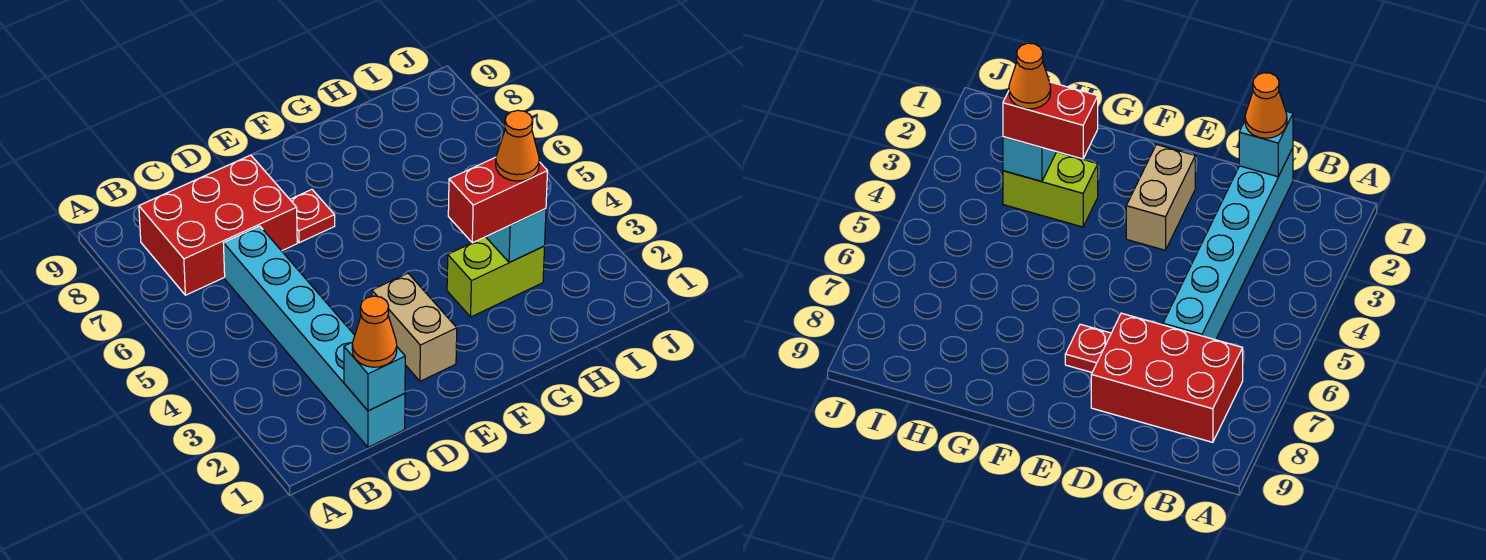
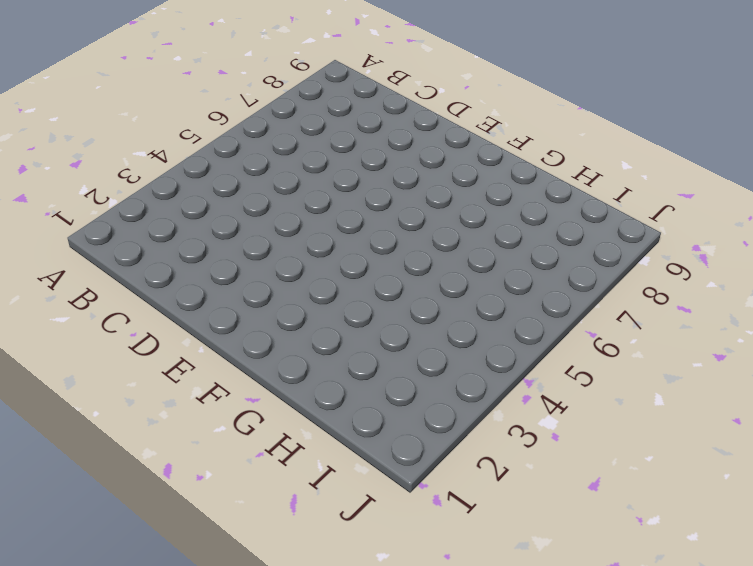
none -> red 2x3 brick [139,155,297,295]
none -> cyan 1x6 brick [224,226,405,447]

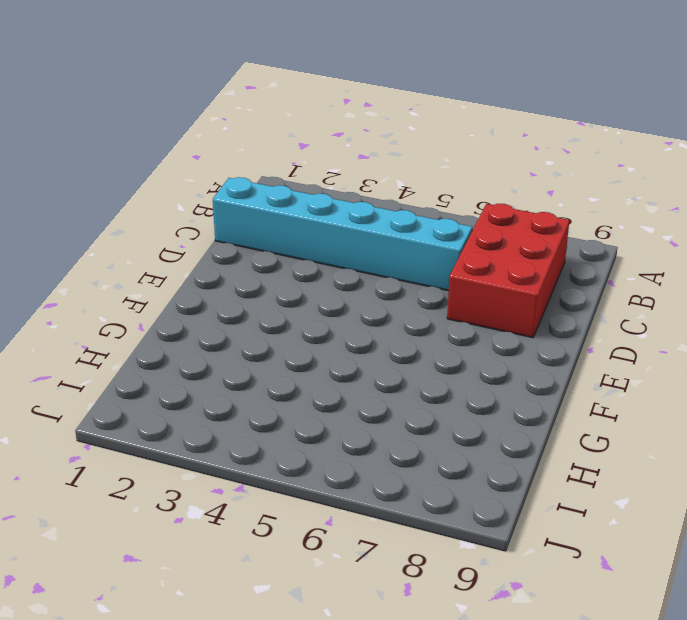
none -> tan 1x2 brick [372,273,457,381]
none -> red 1x1 plate [290,189,335,243]

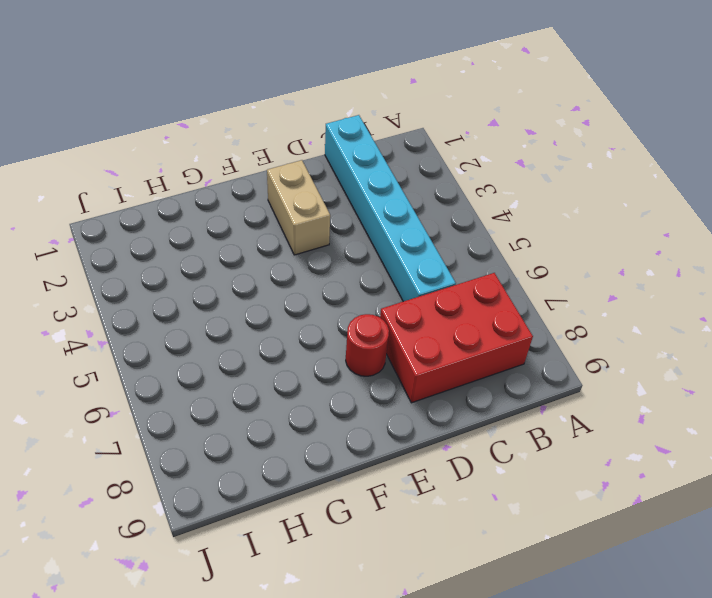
red 1x1 round brick [346,314,389,376] -> red 1x1 plate [290,189,335,243]
none -> lime 1x2 brick [447,237,545,317]
none -> cyan 1x1 brick [344,342,405,411]

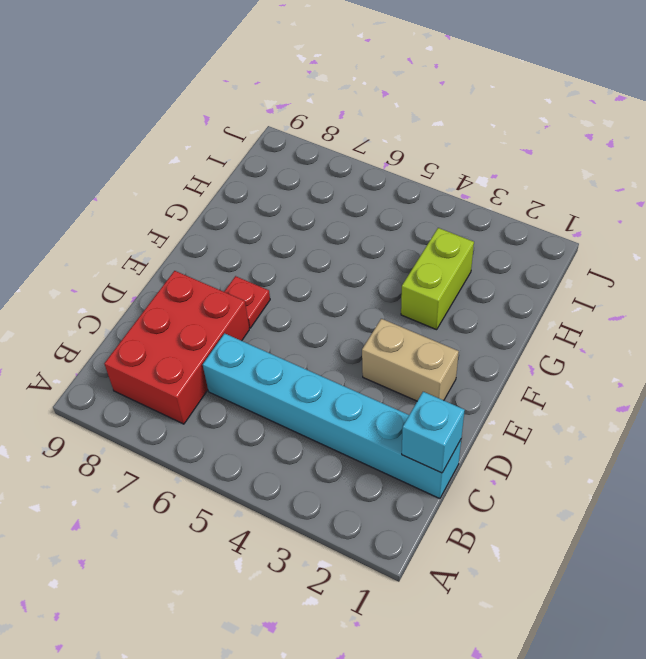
none -> cyan 1x1 brick [486,209,546,263]
none -> orange 1x1 cone [352,296,397,367]

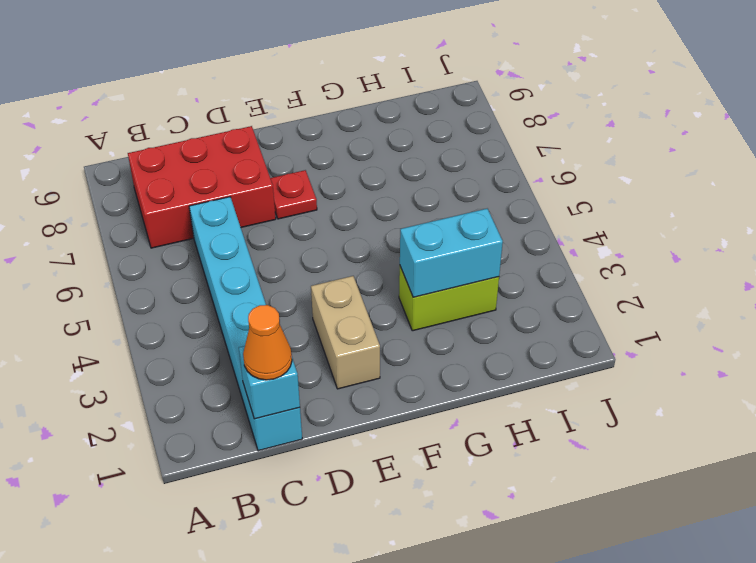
cyan 1x2 brick [400,209,503,297] -> cyan 1x1 brick [486,209,546,263]
none -> red 1x2 brick [448,157,548,243]
none -> orange 1x1 cone [496,110,539,181]

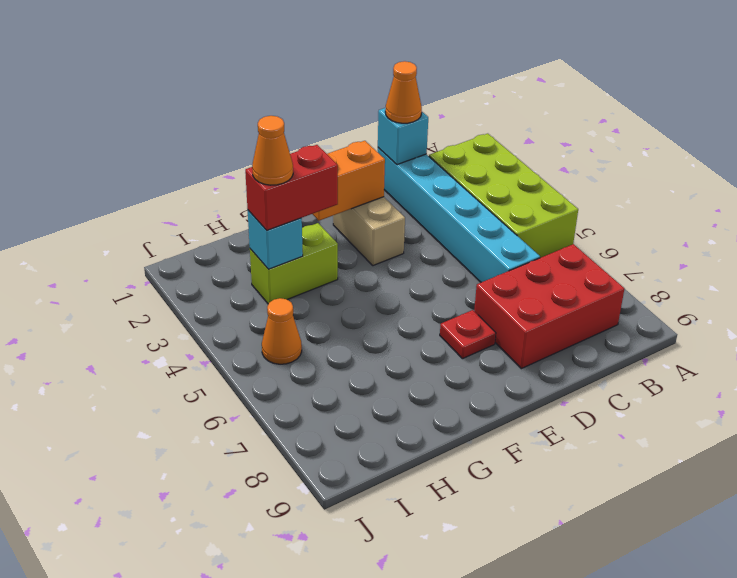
lime 2x4 brick [429,134,578,258] -> none
orange 1x2 brick [313,141,385,221] -> none
orange 1x1 cone [262,298,302,364] -> none

